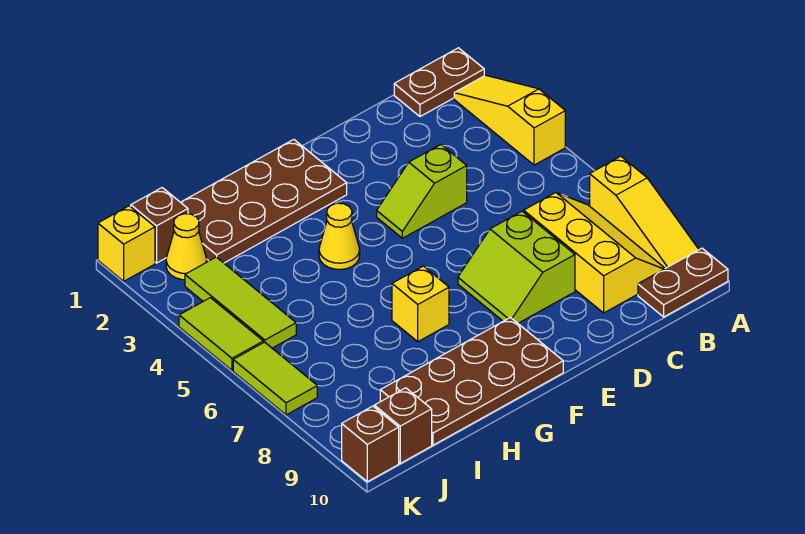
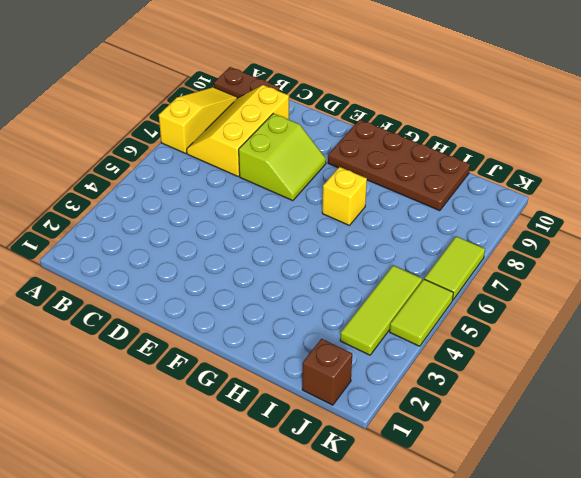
none -> brown 1x2 plate [394,48,484,117]
none -> yellow 1x3 slope [454,75,565,165]
none -> lime 1x2 slope [377,145,467,238]

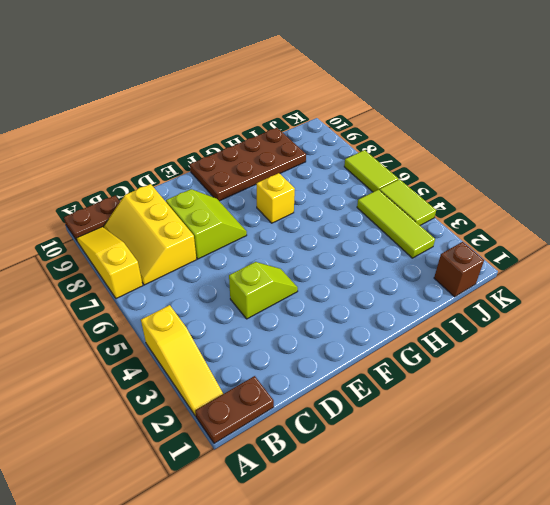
none -> brown 2x4 plate [181,139,347,263]
none -> yellow 1x1 cone [319,203,360,269]
none -> yellow 1x1 cone [166,214,207,280]

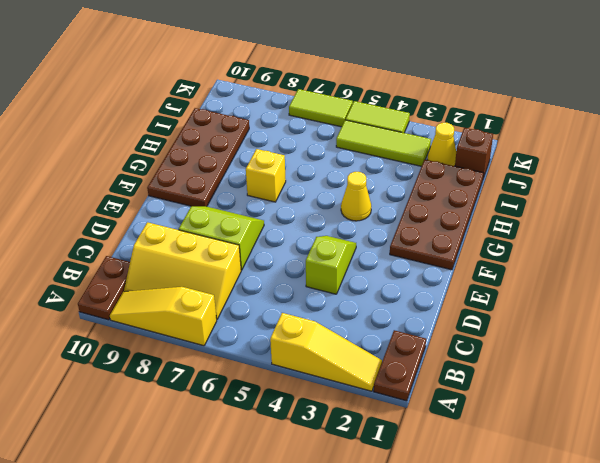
none -> brown 1x1 brick [374,388,432,463]
none -> yellow 1x1 brick [98,206,155,281]
none -> brown 1x1 brick [342,406,399,482]

